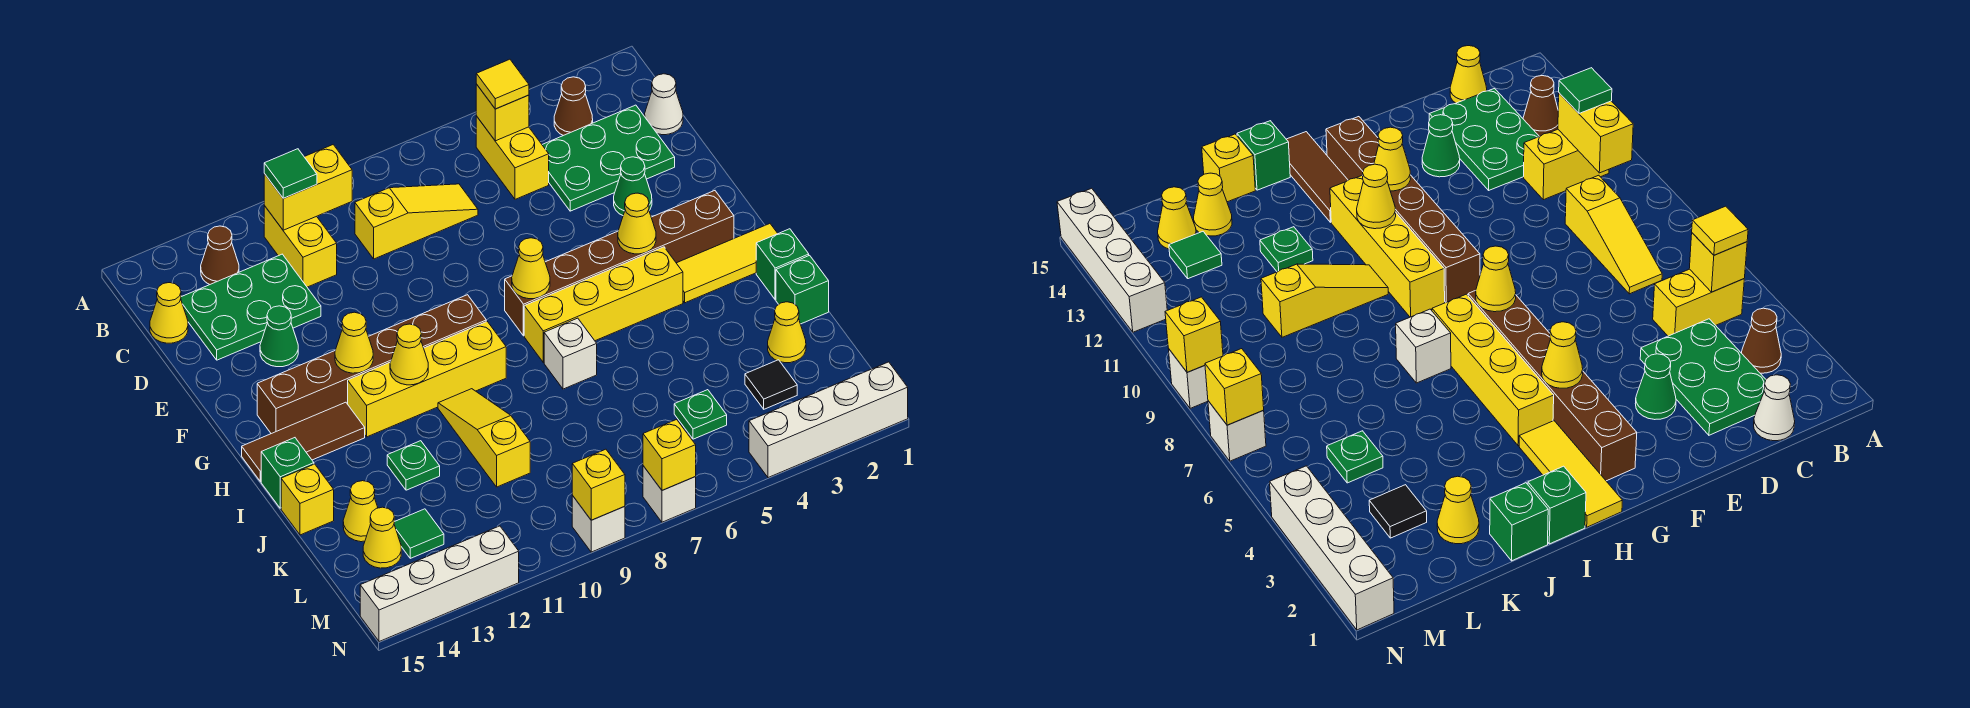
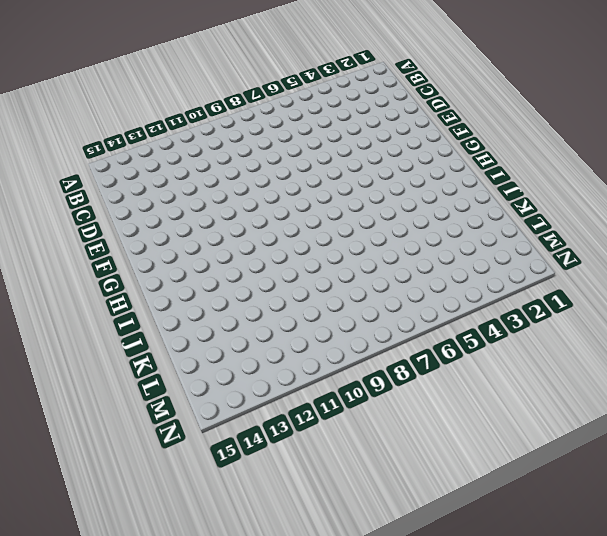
none -> brown 1x1 cone [554,77,593,136]
none -> yellow 1x2 brick [476,116,549,199]
none -> yellow 1x2 brick [264,206,337,287]
none -> brown 1x1 cone [201,226,239,285]

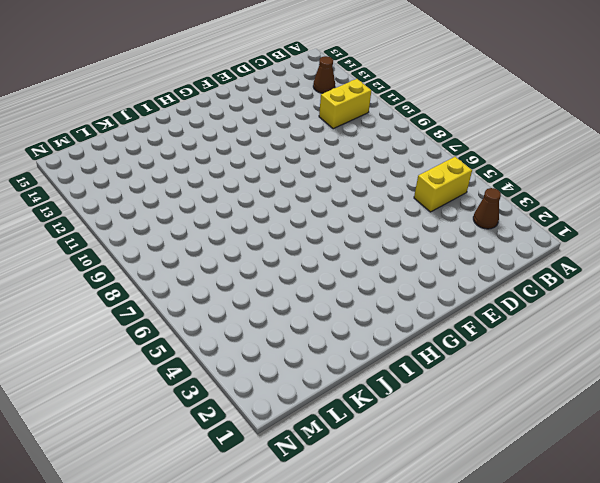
none -> white 1x1 cone [645,74,683,135]
none -> green 2x3 plate [542,105,675,211]
none -> yellow 1x3 slope [355,184,478,259]
none -> green 2x3 plate [181,254,321,360]

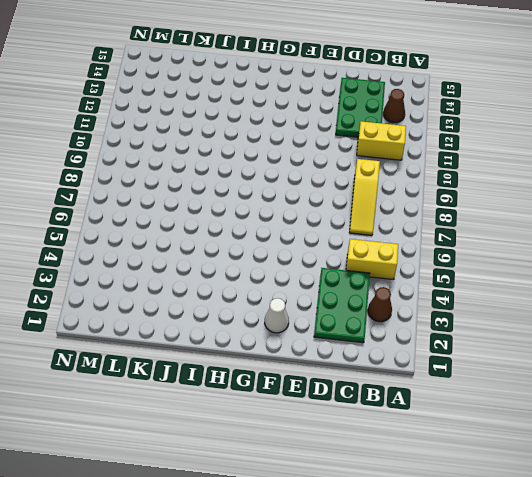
white 1x1 cone [265,298,289,333] -> white 1x1 cone moved to [645,74,683,135]
none -> yellow 1x1 cone [150,283,188,343]
none -> green 1x1 cone [614,157,652,215]
none -> green 1x1 cone [260,306,298,367]
none -> brown 1x6 brick [505,191,734,336]

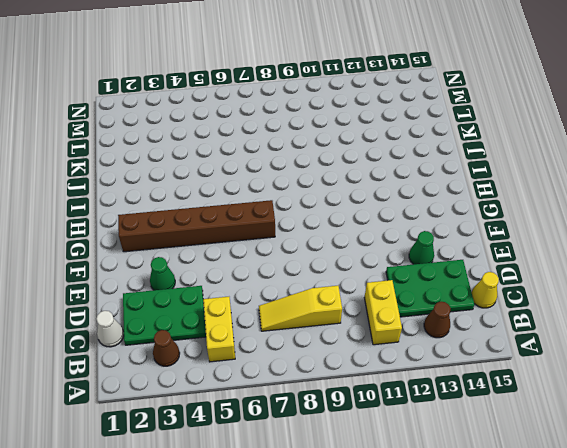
none -> brown 1x6 brick [257,295,486,434]
none -> yellow 1x3 tile [677,224,778,303]
none -> yellow 1x4 brick [524,247,683,362]
none -> yellow 1x4 brick [348,321,506,437]

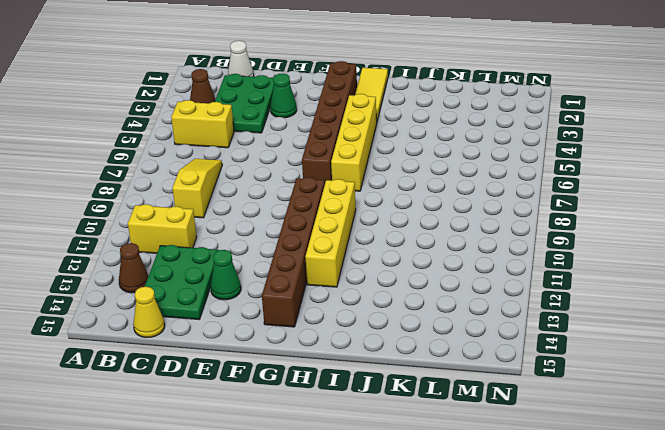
none -> brown 1x3 tile [242,402,365,482]
none -> green 1x1 brick [756,229,809,300]
none -> white 1x1 brick [544,318,597,389]
none -> yellow 1x3 slope [438,389,530,487]

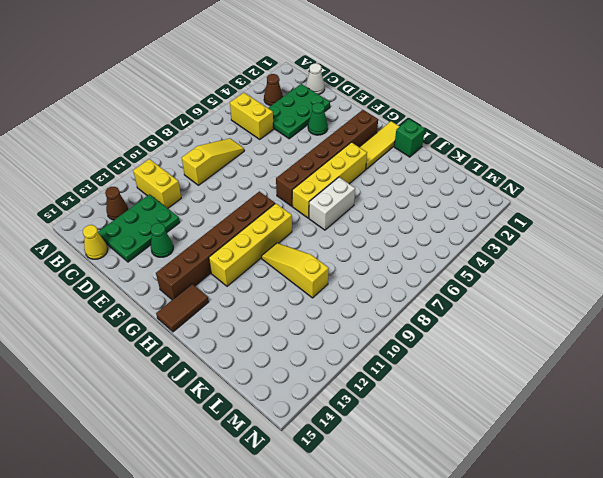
brown 1x2 tile [156,284,209,332] -> brown 1x3 tile [242,402,365,482]
white 1x2 brick [309,177,355,230] -> white 1x1 brick [544,318,597,389]
none -> green 1x1 brick [261,438,314,508]
none -> green 1x1 brick [776,255,829,324]
none -> green 1x1 plate [387,441,440,490]
none -> yellow 1x1 brick [281,464,334,535]

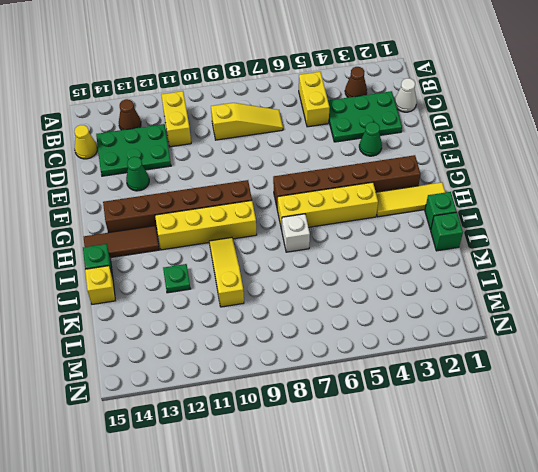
none -> yellow 1x1 cone [768,302,806,363]
none -> yellow 1x1 cone [343,481,378,542]
none -> black 1x1 tile [745,360,797,409]
none -> green 1x1 plate [674,390,727,439]

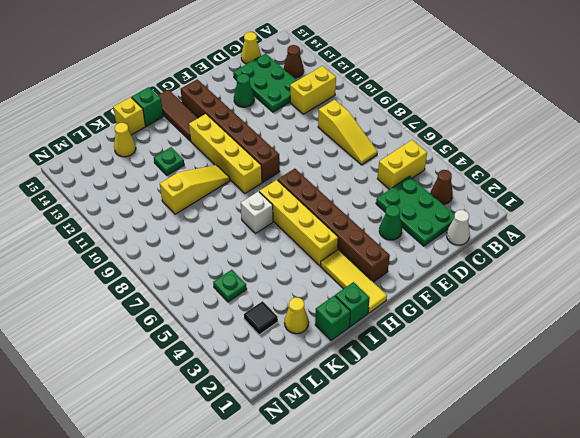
none -> green 1x1 tile [394,509,444,558]
none -> yellow 1x1 cone [363,507,401,568]
none -> white 1x4 brick [749,362,908,478]
none -> white 1x1 brick [643,466,696,522]

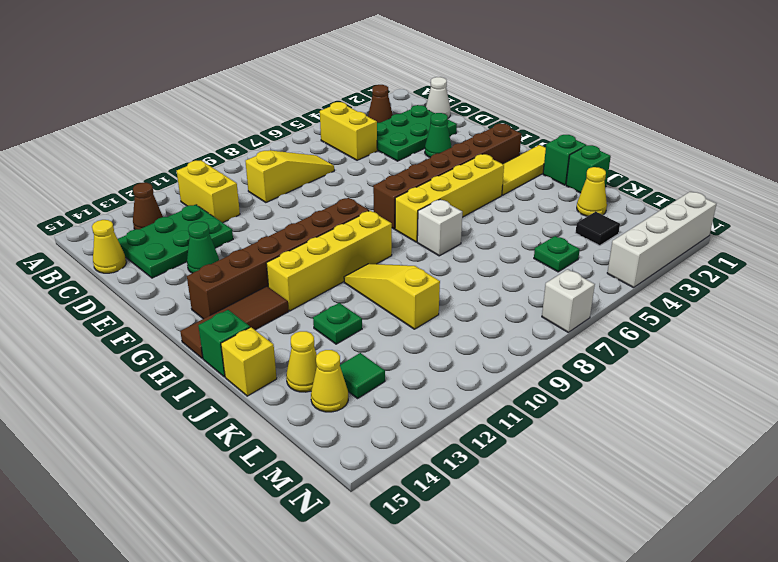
none -> white 1x1 brick [572,496,625,552]
none -> white 1x4 brick [360,526,519,642]
none -> yellow 1x1 brick [476,84,529,141]
none -> yellow 1x2 brick [264,145,352,230]

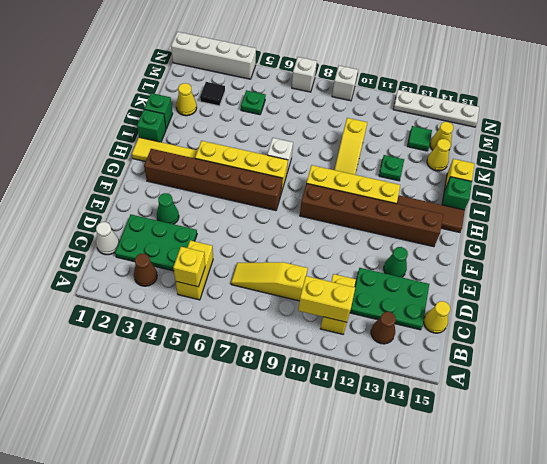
white 1x4 plate [393,90,479,127] -> white 1x4 brick [360,526,519,642]
none -> yellow 1x1 cone [618,193,656,254]
none -> yellow 1x1 cone [512,238,550,299]
none -> yellow 1x1 cone [335,312,373,373]
none -> yellow 1x1 cone [390,324,428,385]

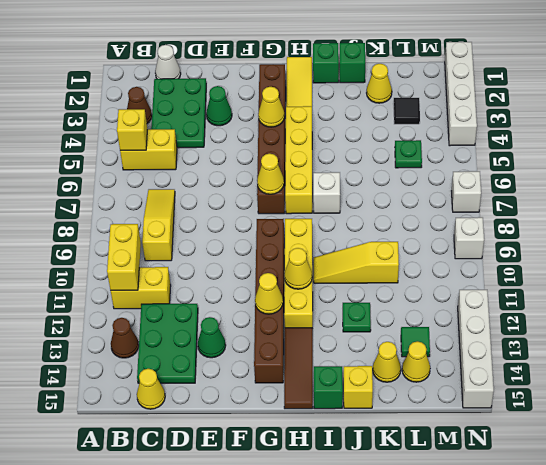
none -> yellow 1x1 brick [643,419,696,490]
none -> yellow 1x1 brick [572,449,625,520]
none -> yellow 1x1 tile [476,59,529,109]
none -> green 1x1 tile [264,149,317,198]

